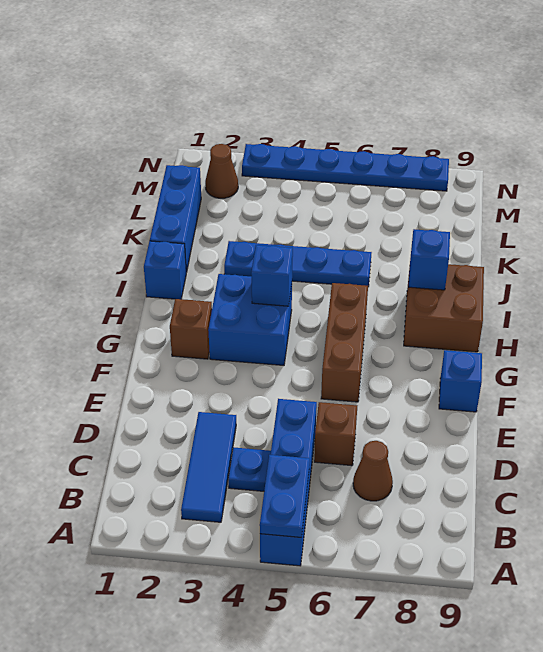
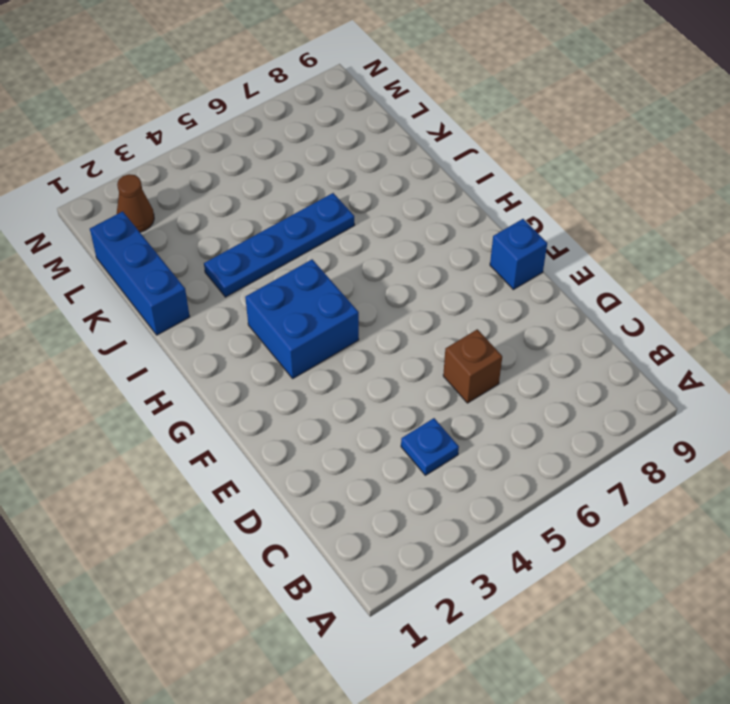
none -> blue 1x4 brick [260,399,317,566]
none -> blue 1x3 tile [181,412,236,522]
none -> brown 1x1 cone [353,441,393,501]

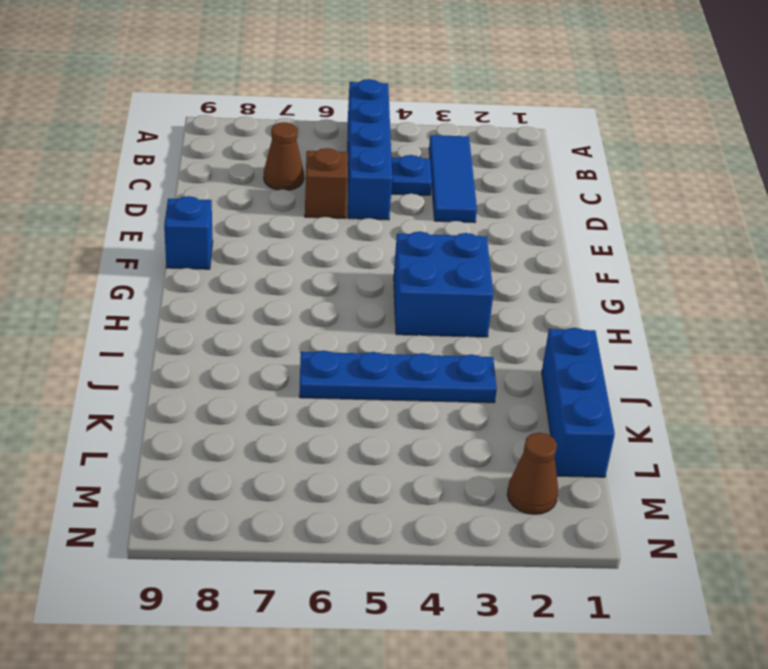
none -> brown 1x3 brick [321,283,368,402]
none -> brown 1x1 brick [170,299,212,359]
none -> brown 2x2 brick [404,264,484,352]

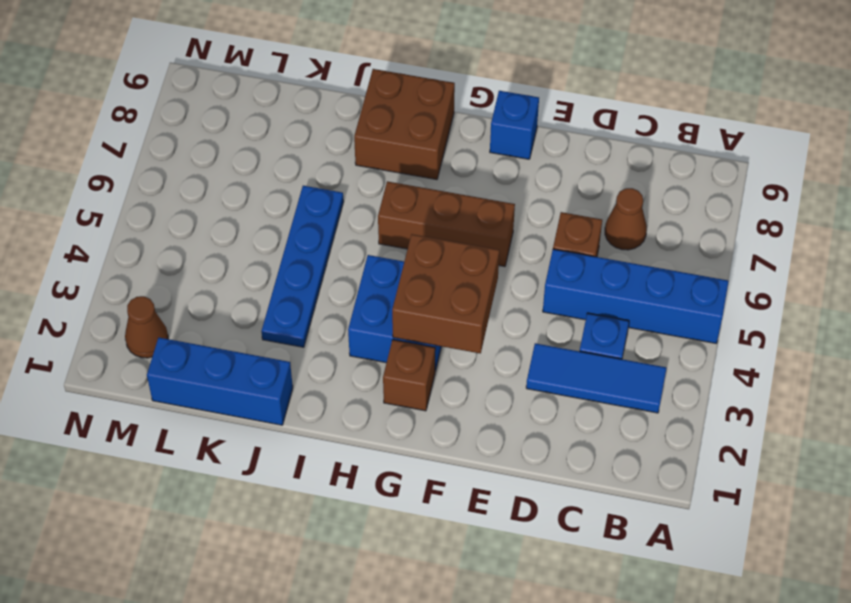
brown 2x2 brick [392,234,499,353] -> none
none -> blue 1x1 brick [144,241,186,299]
none -> blue 1x6 plate [242,144,449,191]
none -> blue 1x2 plate [260,455,310,537]

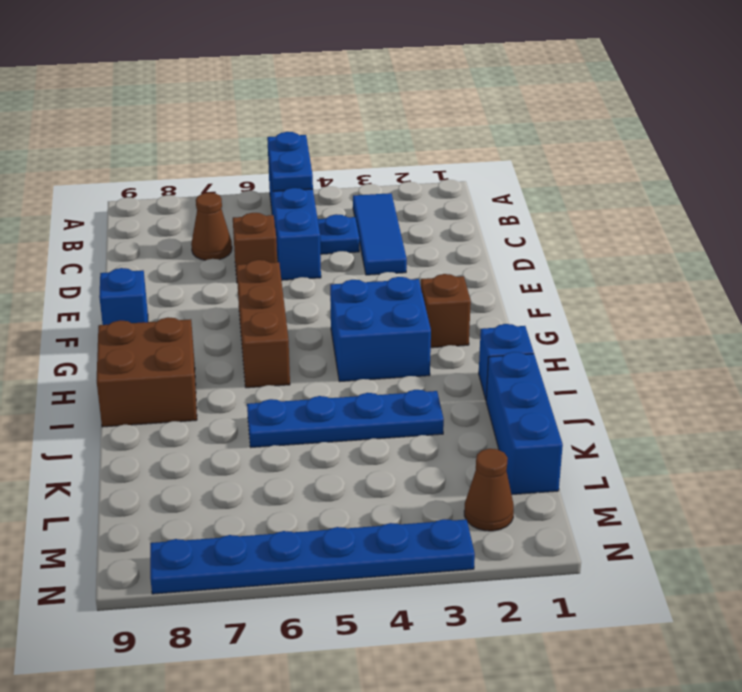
none -> blue 1x1 brick [251,245,293,306]
none -> blue 1x1 brick [408,229,450,290]

